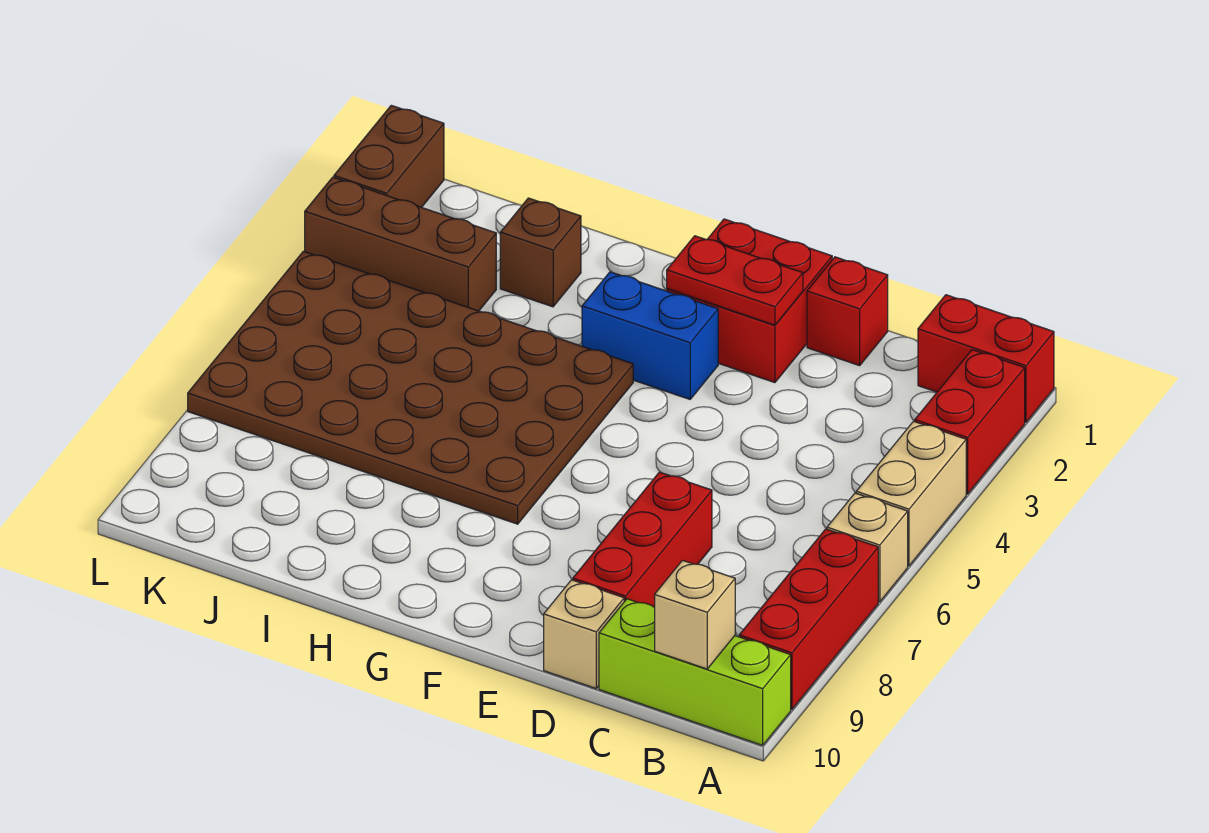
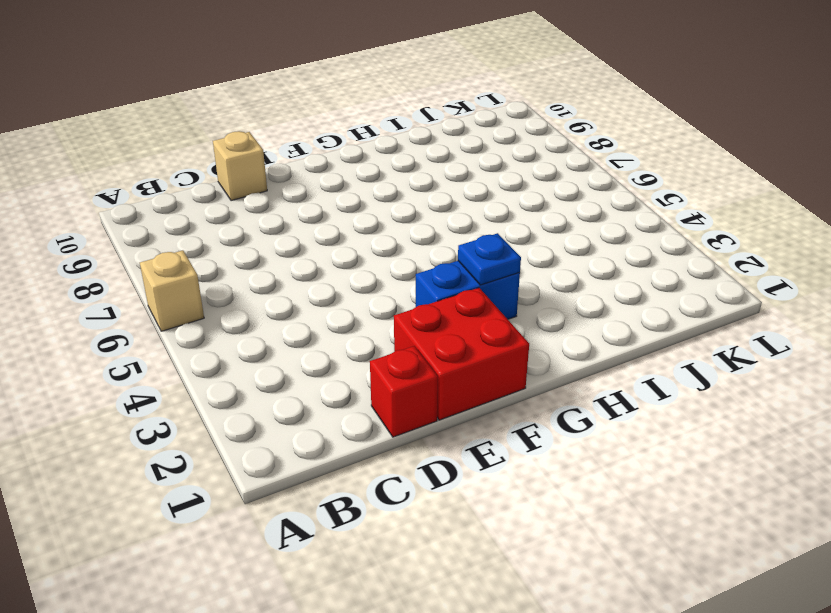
blue 1x1 plate [458,233,521,285] -> none
none -> red 1x2 brick [918,295,1054,422]
none -> red 1x2 brick [915,350,1025,494]
none -> tan 1x2 brick [856,421,966,566]

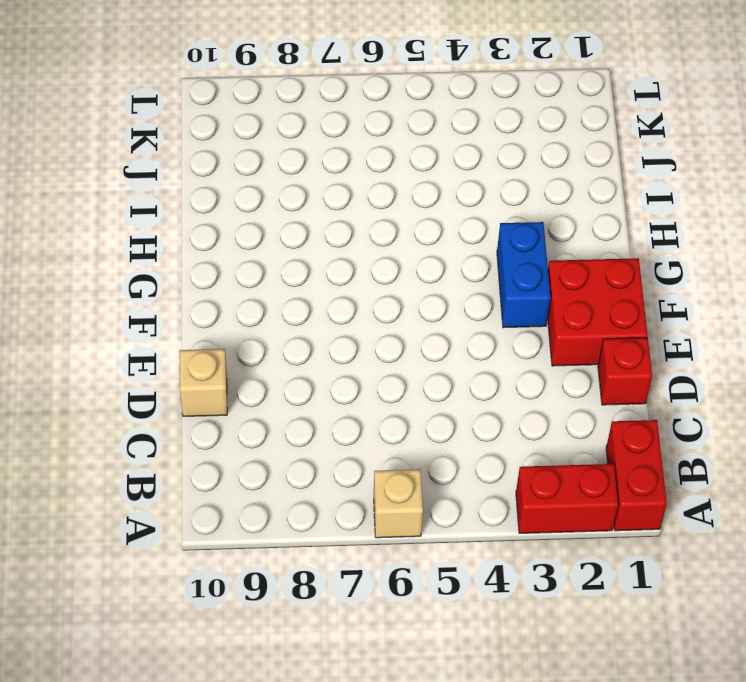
none -> tan 1x2 brick [856,421,966,566]
none -> red 1x3 brick [739,529,878,709]
none -> lime 1x3 brick [599,599,791,745]

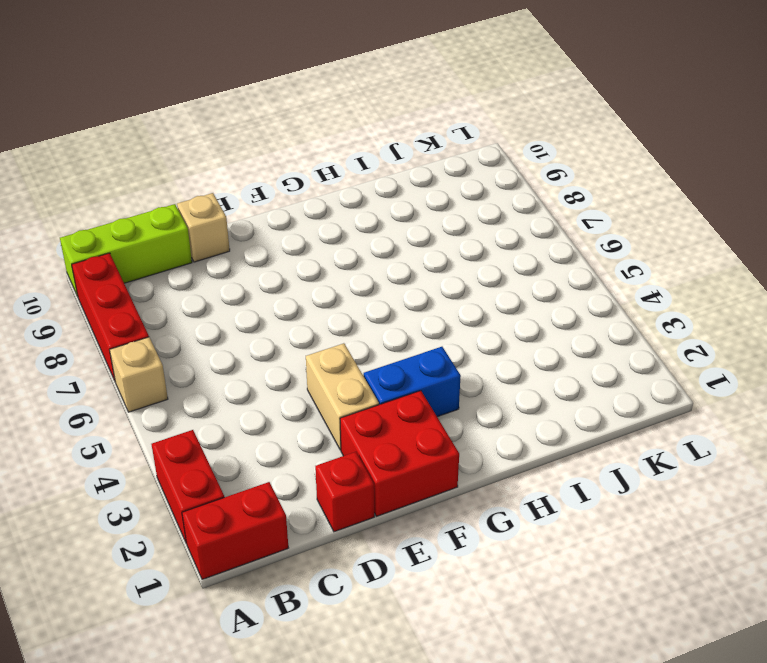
tan 1x2 brick [306,343,379,450] -> tan 1x2 brick moved to [856,421,966,566]
none -> red 1x3 brick [573,472,712,608]
none -> brown 4x6 plate [188,251,633,524]
none -> brown 1x1 brick [500,198,581,307]

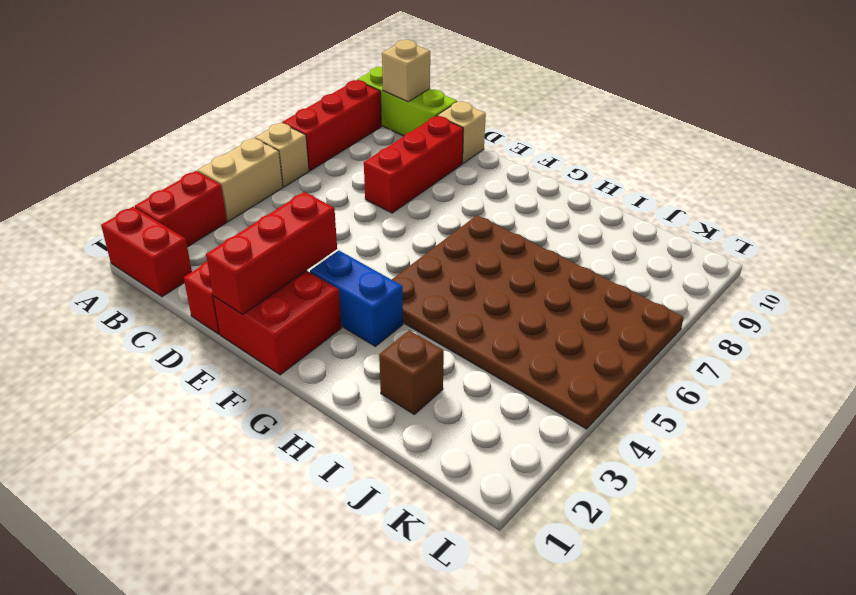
red 1x3 brick [206,192,337,314] -> red 1x2 plate [667,236,803,325]
none -> brown 1x3 brick [305,177,496,311]
none -> brown 1x2 brick [334,105,444,207]

